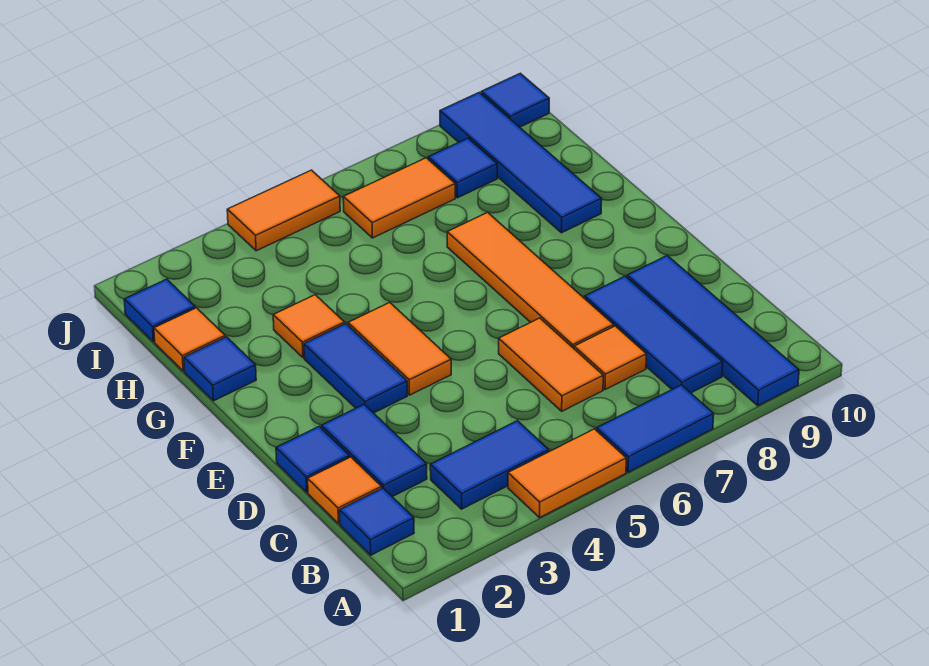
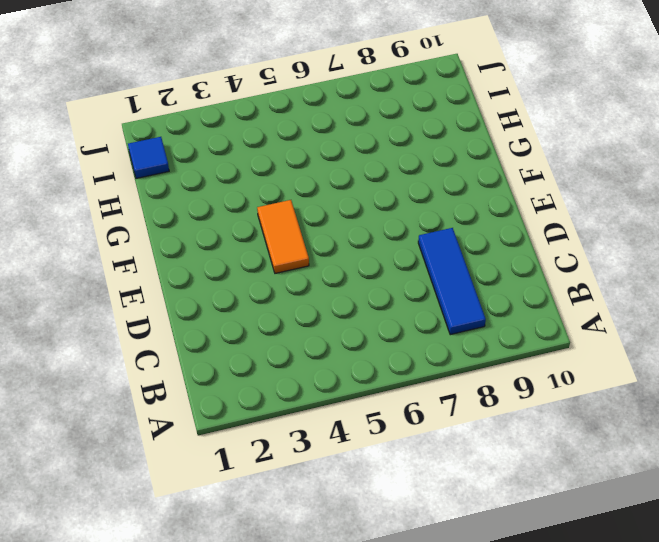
none -> orange 1x2 tile [508,429,626,518]
none -> blue 1x2 tile [597,385,714,472]
none -> blue 1x4 tile [627,256,799,406]

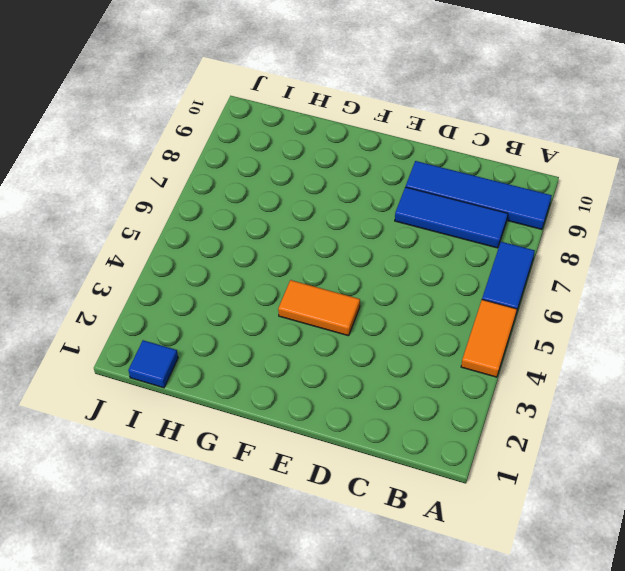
none -> blue 1x1 tile [340,488,414,555]
none -> blue 1x2 tile [430,421,549,509]
none -> orange 1x1 tile [308,457,382,524]

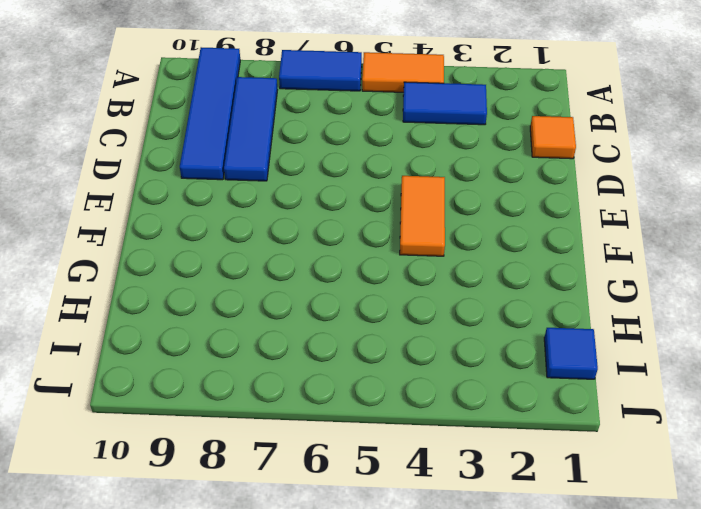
none -> blue 1x1 tile [340,488,414,555]
none -> blue 1x2 tile [321,404,427,497]
none -> orange 1x2 tile [499,318,603,411]

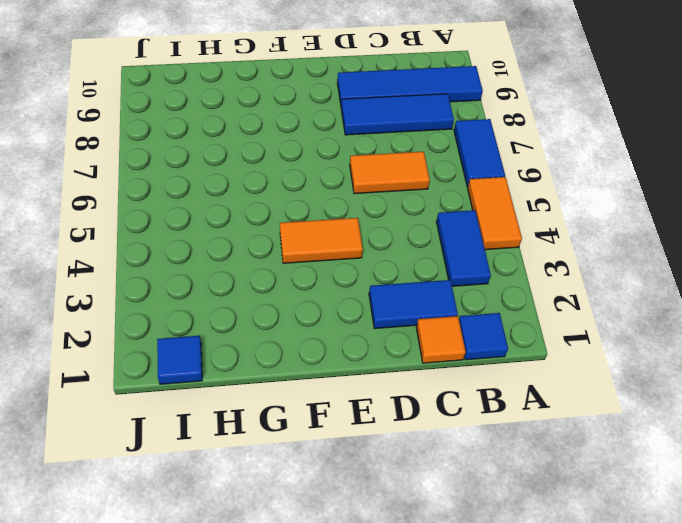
none -> orange 1x1 tile [574,326,647,390]
none -> blue 1x1 tile [276,426,349,492]
none -> orange 1x4 tile [447,212,614,348]

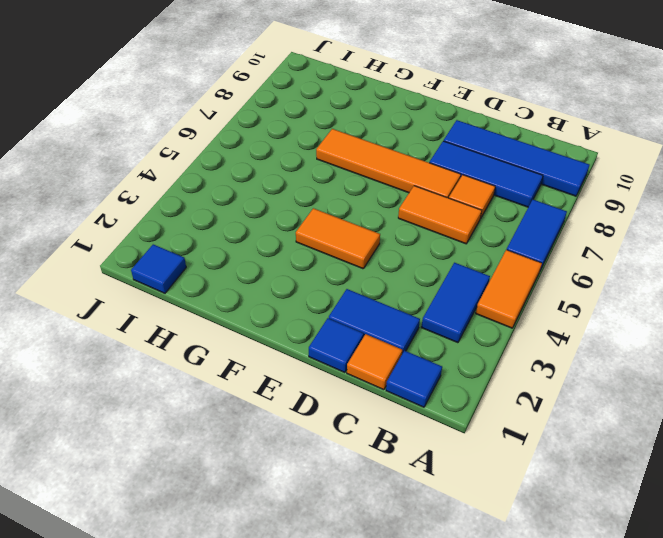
none -> blue 1x2 tile [304,324,407,413]
none -> blue 1x1 tile [184,337,256,401]
none -> orange 1x1 tile [273,295,345,358]

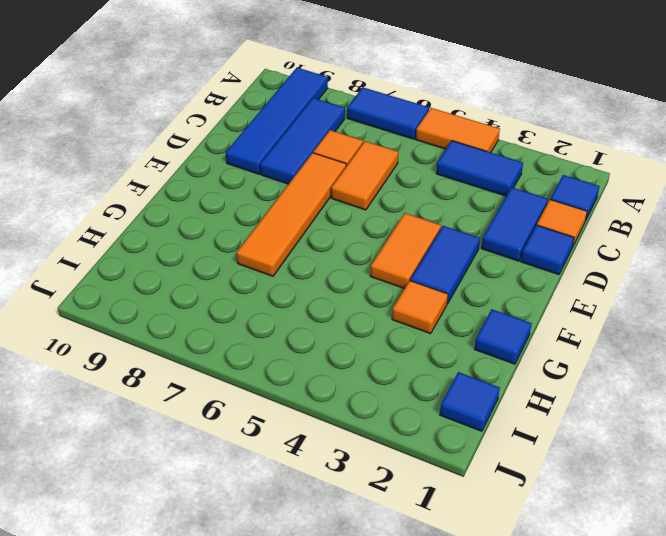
none -> blue 1x4 tile [440,92,602,233]
none -> orange 1x1 tile [154,308,225,371]
none -> orange 1x2 tile [343,158,455,238]

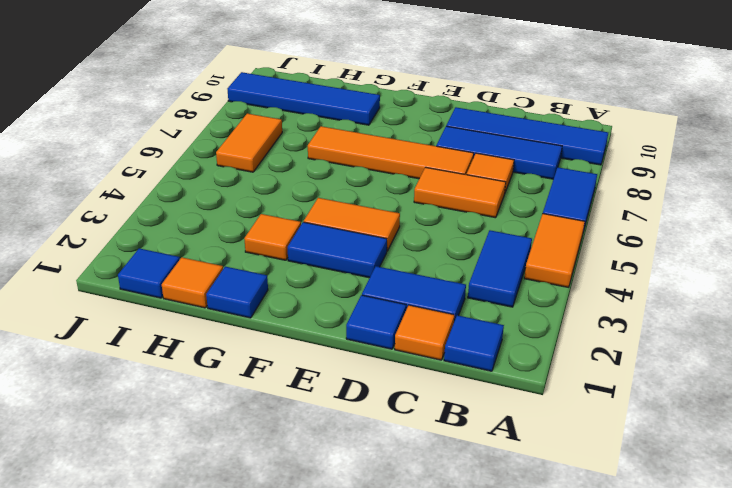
none -> blue 1x1 tile [428,138,497,198]
none -> orange 1x2 tile [227,170,340,251]
none -> blue 1x1 tile [481,73,549,127]

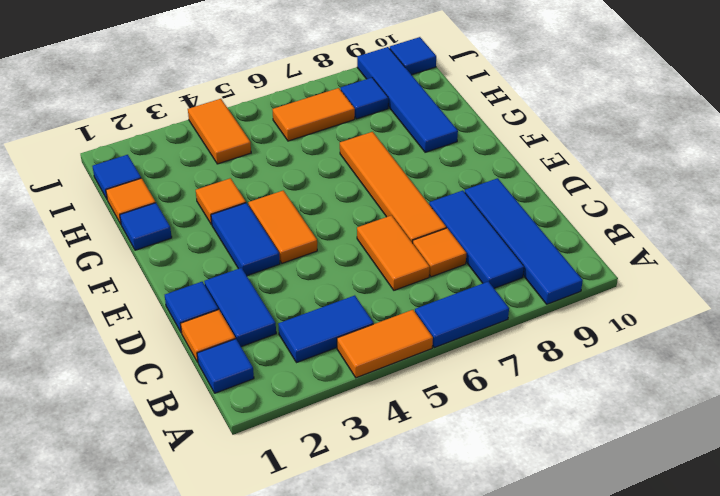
orange 1x2 tile [188,99,251,164] -> orange 1x2 tile turned to [227,170,340,251]

